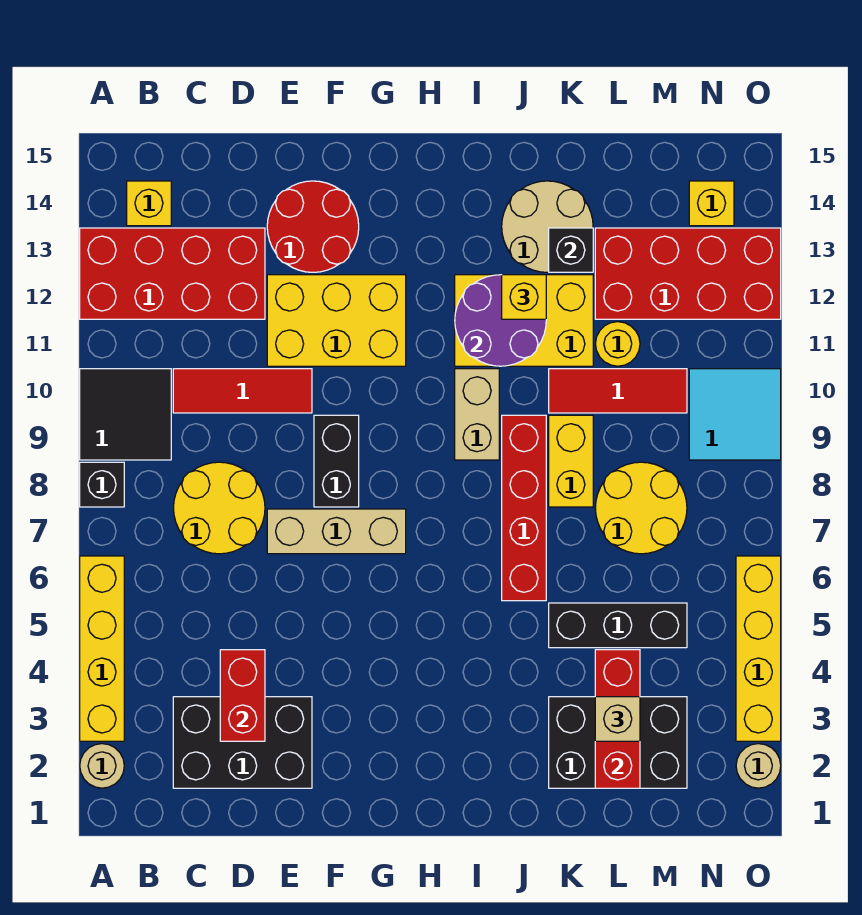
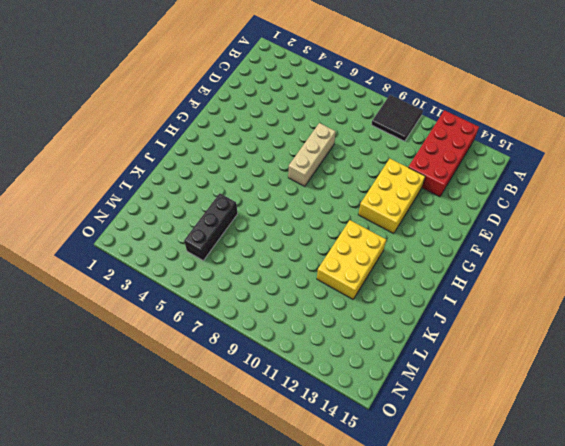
none -> tan 1x1 round brick [80,744,124,788]
none -> yellow 1x4 brick [80,556,124,741]
none -> black 1x1 brick [80,462,124,507]
none -> yellow 1x1 brick [127,181,171,226]

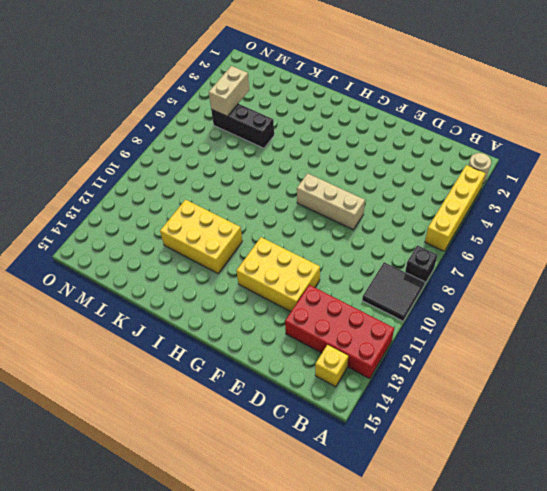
tan 1x2 brick [209,66,249,116] -> tan 1x2 brick moved to [455,369,499,460]
none -> black 2x3 brick [173,697,312,788]
none -> yellow 2x2 round brick [174,462,265,554]
none -> red 1x3 tile [173,369,312,413]
none -> red 2x2 round brick [267,181,359,272]

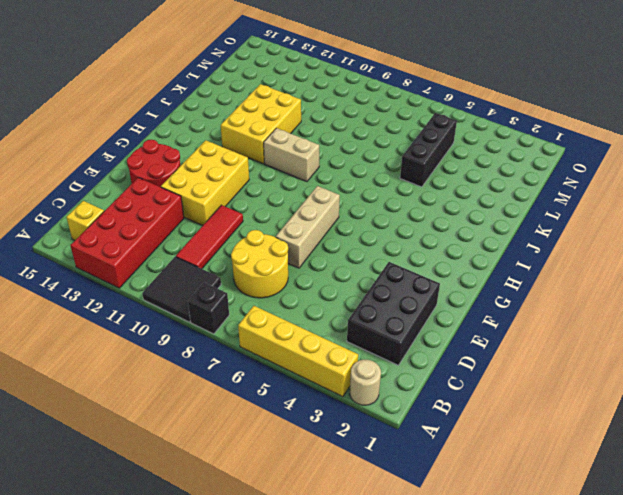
none -> black 1x2 brick [314,415,359,507]
none -> red 1x4 brick [502,415,546,601]
none -> tan 2x2 round brick [502,181,593,272]
none -> black 2x3 brick [549,697,687,788]

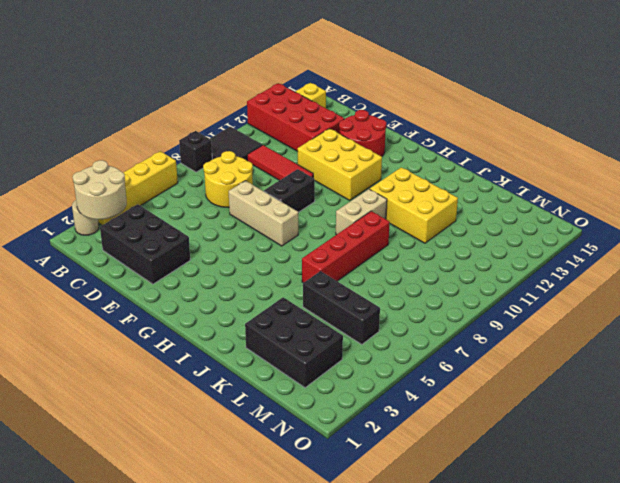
tan 2x2 round brick [73,160,127,219] -> tan 2x2 round brick moved to [502,181,593,272]
none -> yellow 1x2 brick [549,415,593,507]
none -> red 1x3 tile [549,369,687,413]
none -> yellow 2x2 round brick [595,462,687,554]
none -> yellow 1x1 round brick [596,322,640,366]

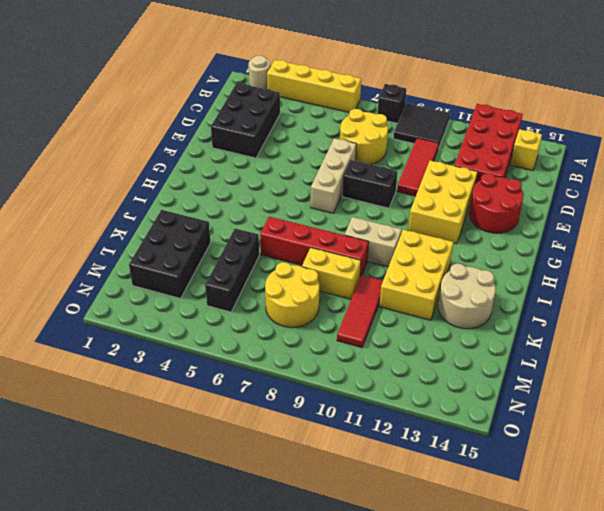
none -> yellow 1x1 round brick [596,322,640,366]
none -> red 2x4 brick [595,228,781,319]
none -> cyan 2x2 tile [689,369,781,460]
none -> yellow 1x1 brick [689,181,734,226]

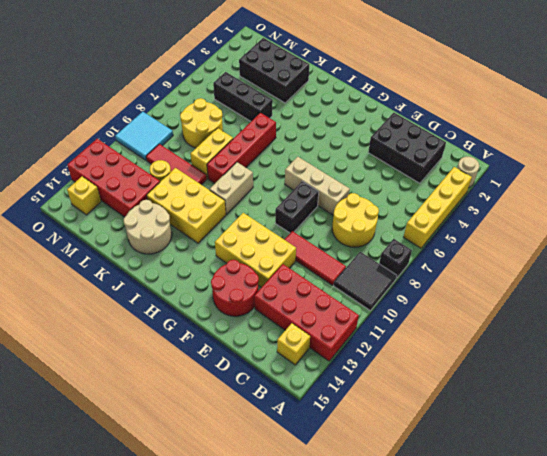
none -> tan 1x1 round brick [736,744,781,788]
none -> yellow 1x4 brick [736,556,781,741]
none -> red 1x2 brick [220,650,265,741]
none -> purple 2x2 round brick [455,275,546,366]

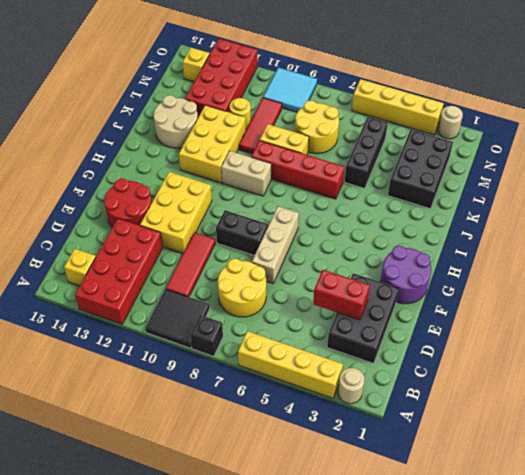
purple 2x2 round brick [380,246,431,304] -> purple 2x2 round brick moved to [455,275,546,366]
none -> black 1x1 brick [549,228,593,272]
none -> red 1x3 brick [595,650,640,788]
none -> yellow 1x1 brick [502,275,546,319]
none -> tan 1x1 brick [595,697,640,741]

